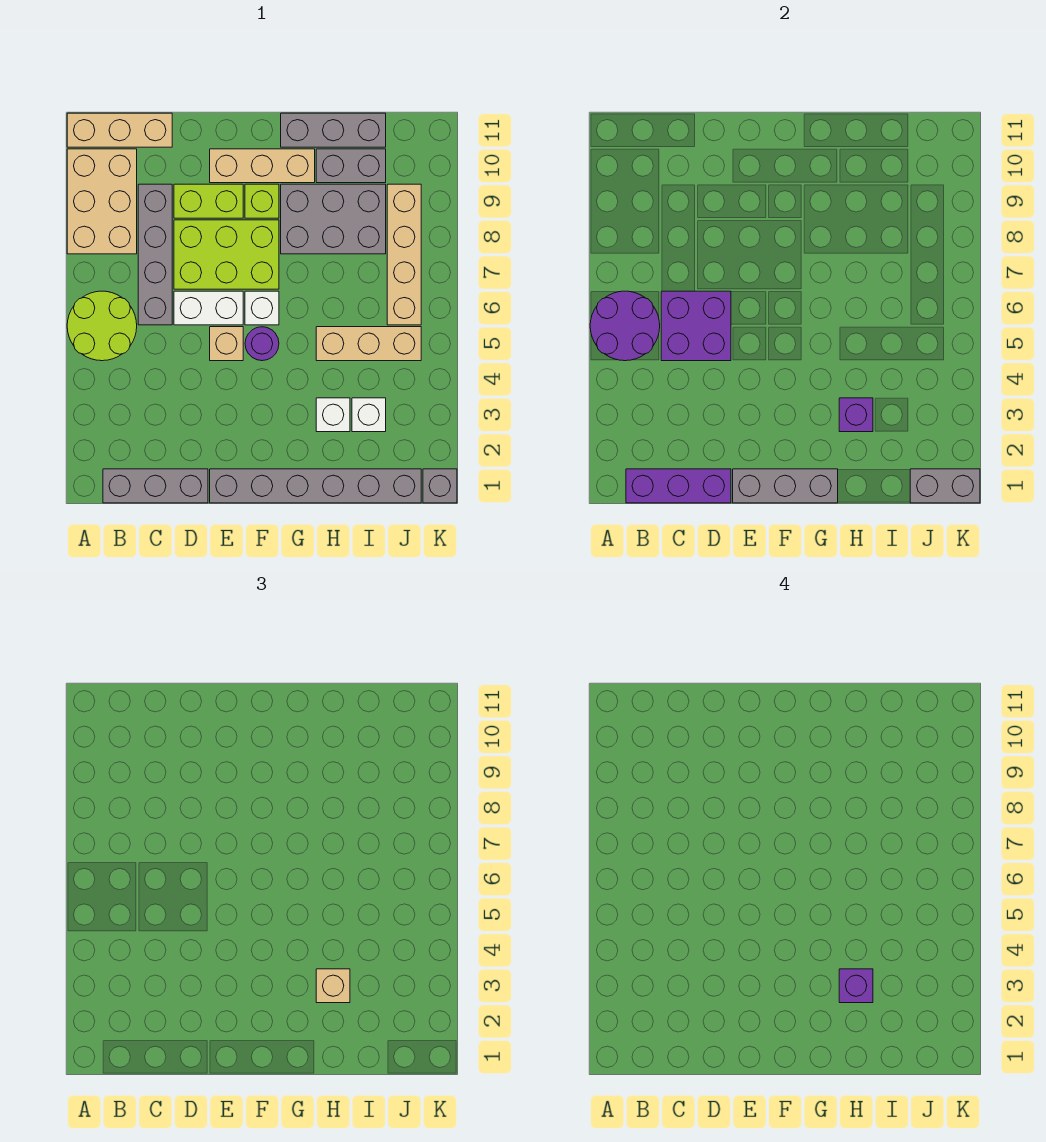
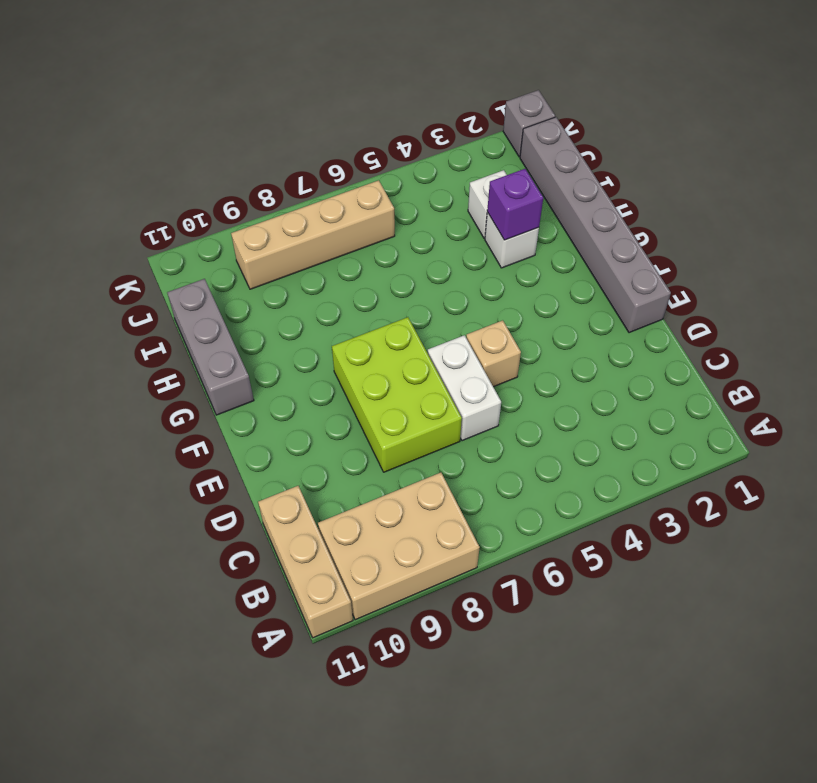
none -> lime 2x2 round brick [67,291,137,361]
none -> grey 1x3 brick [103,469,208,503]
none -> grey 1x4 brick [138,184,172,325]
none -> lime 1x2 brick [174,184,243,218]

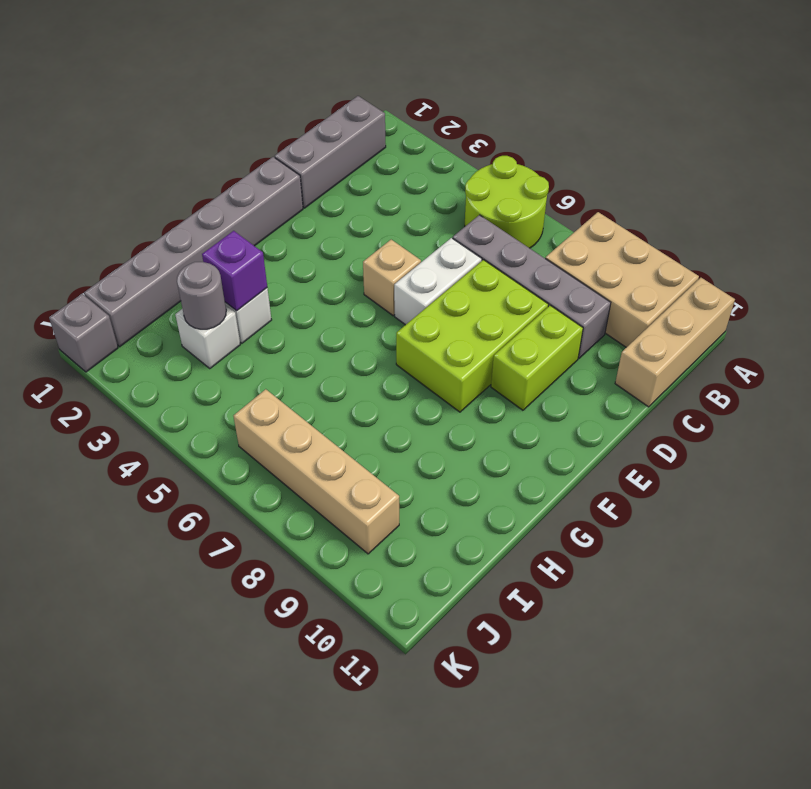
grey 1x1 round brick [177,262,226,329] -> none
none -> tan 1x3 brick [210,149,315,183]
none -> purple 1x1 round brick [245,327,279,361]
none -> white 1x1 brick [245,291,279,325]
none -> lime 1x1 brick [245,184,279,218]

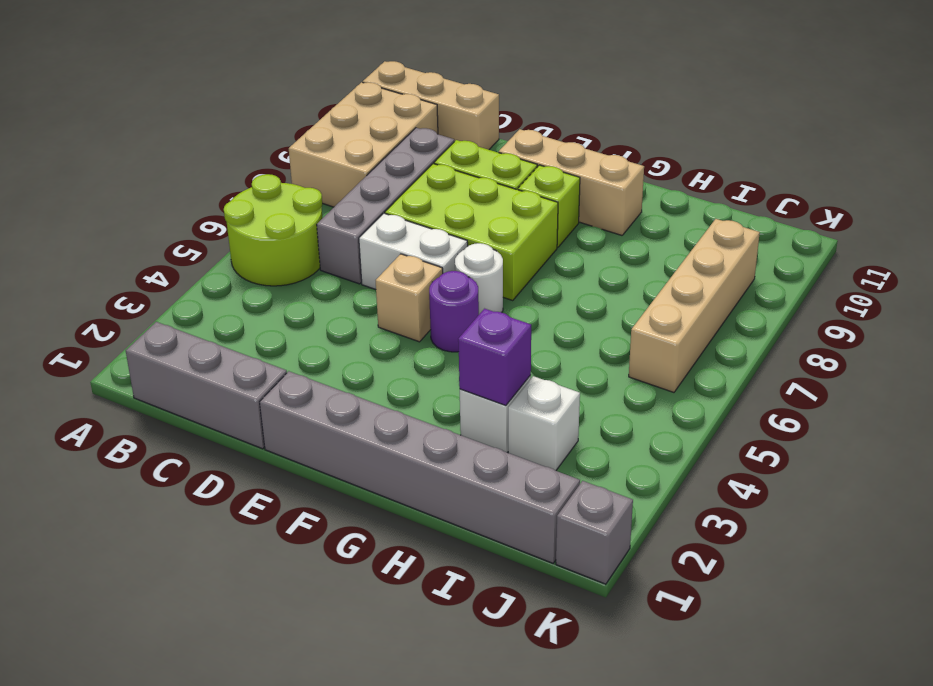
white 1x1 round brick [455,243,503,314] -> white 1x1 brick [245,291,279,325]
none -> grey 2x3 brick [281,184,386,254]
none -> grey 1x3 brick [281,113,386,147]
none -> tan 1x3 brick [316,327,421,361]
none -> grey 1x2 brick [316,149,386,183]

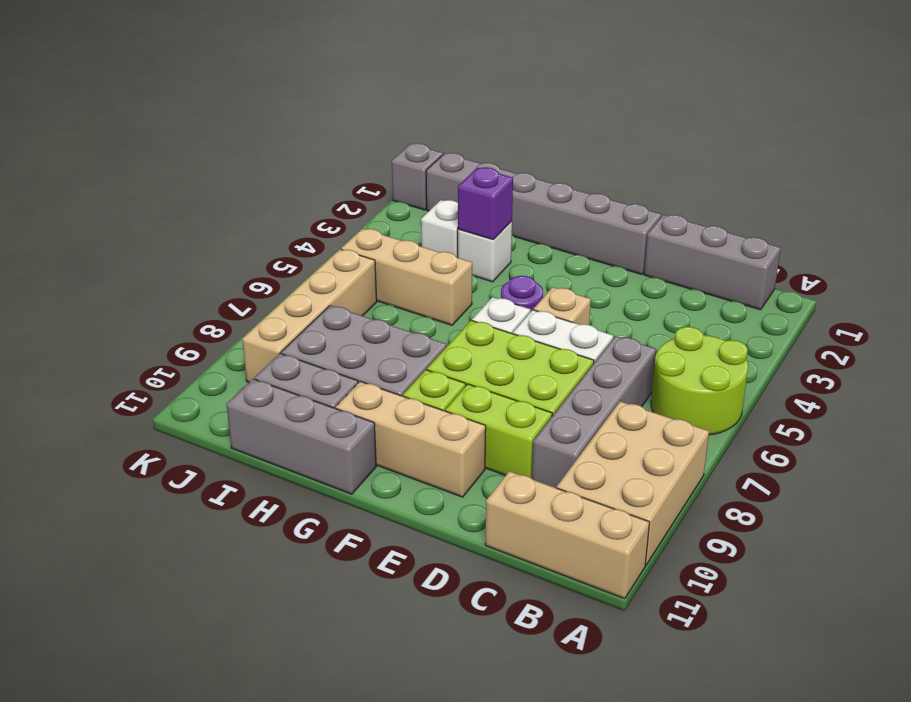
none -> purple 2x2 round brick [590,291,660,361]
none -> purple 1x3 brick [626,469,731,503]
none -> purple 2x2 brick [661,291,731,361]
none -> grey 1x3 brick [733,469,838,503]

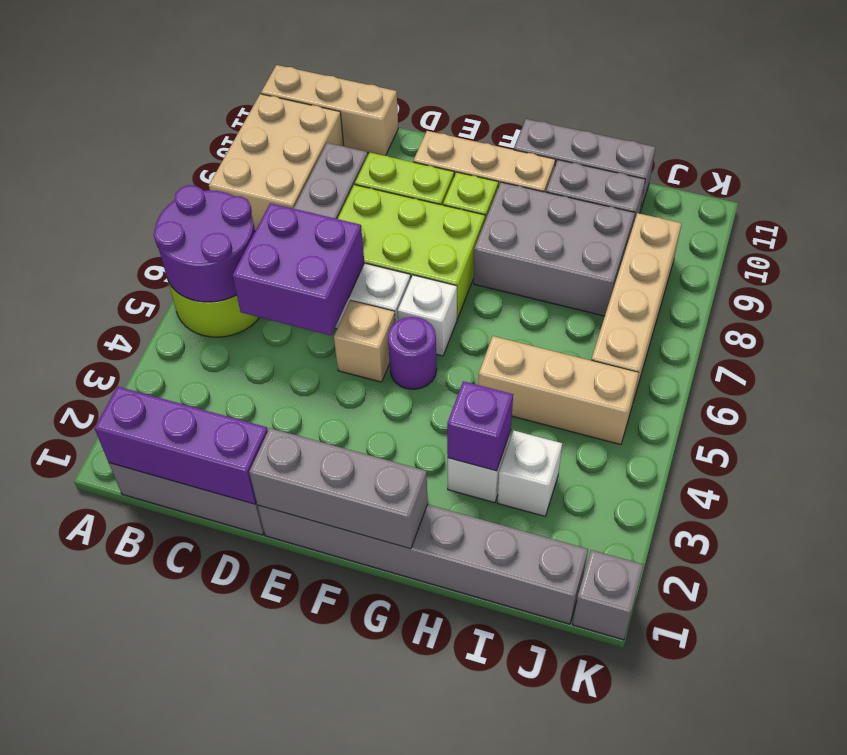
none -> grey 1x2 brick [910,469,980,503]
none -> tan 1x1 brick [316,969,350,1003]
none -> purple 1x1 brick [839,969,873,1003]

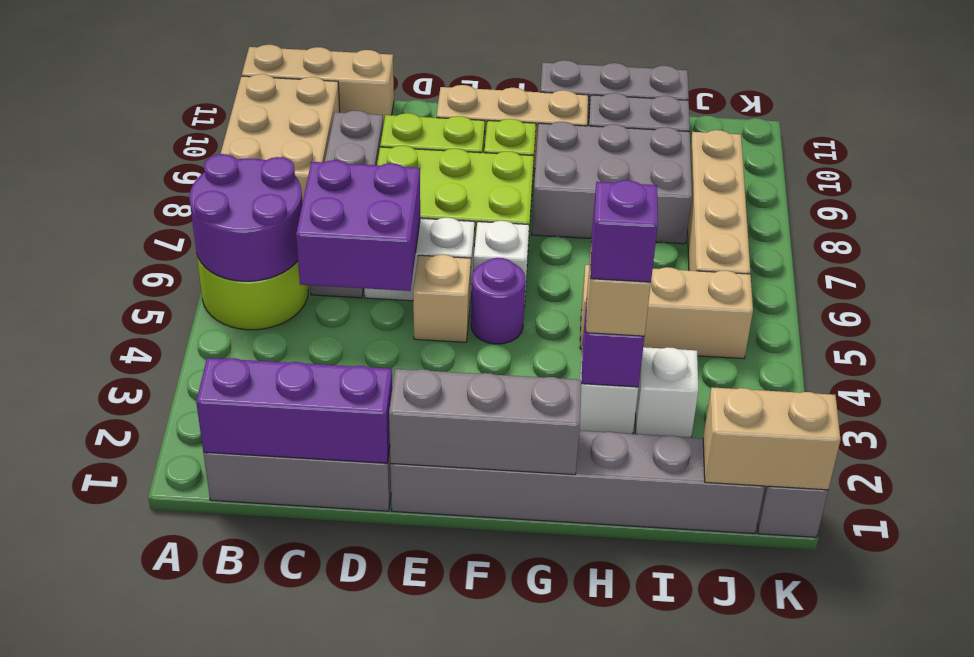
tan 1x2 brick [703,387,841,490] -> grey 1x2 brick [910,469,980,503]

